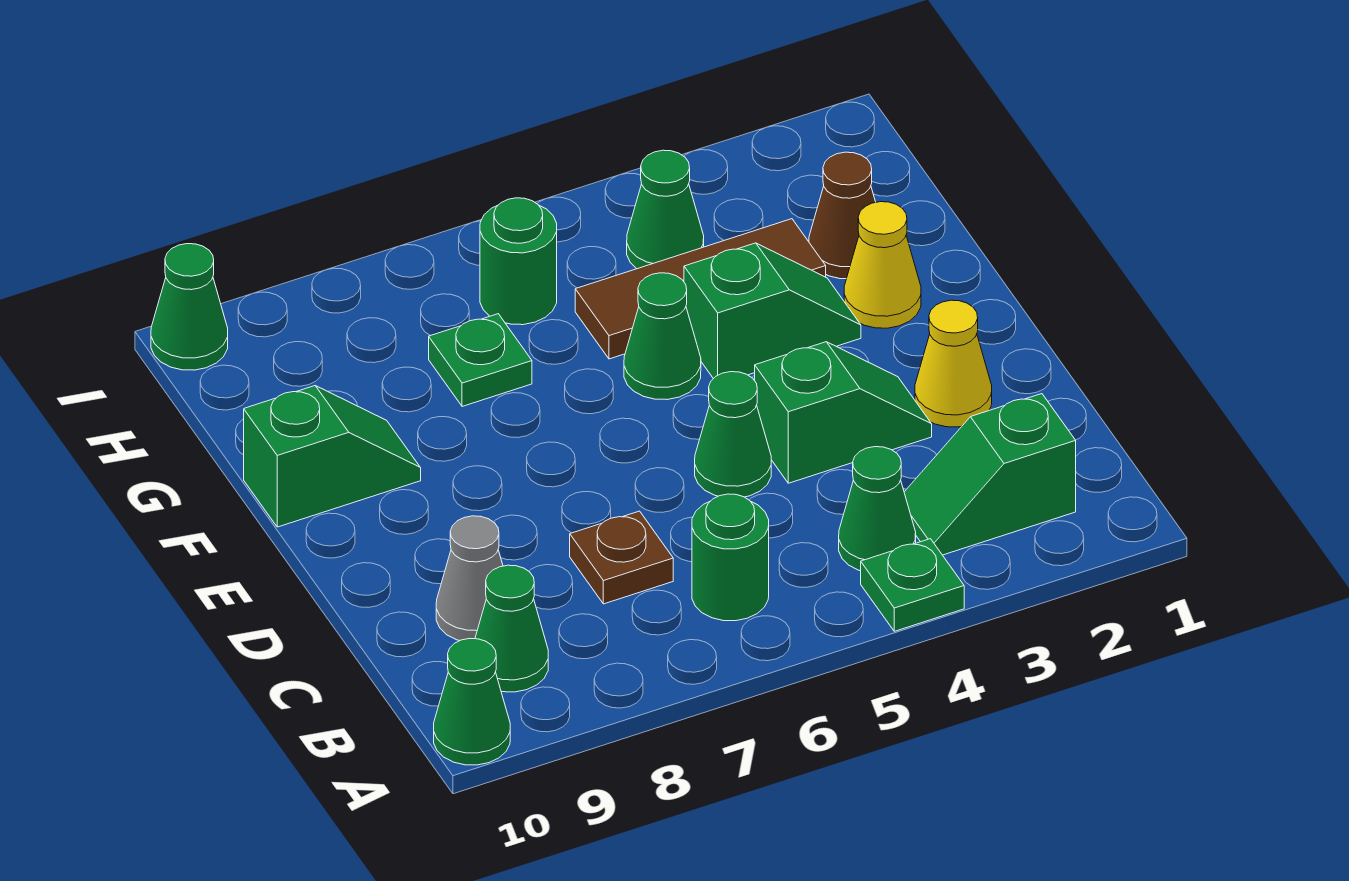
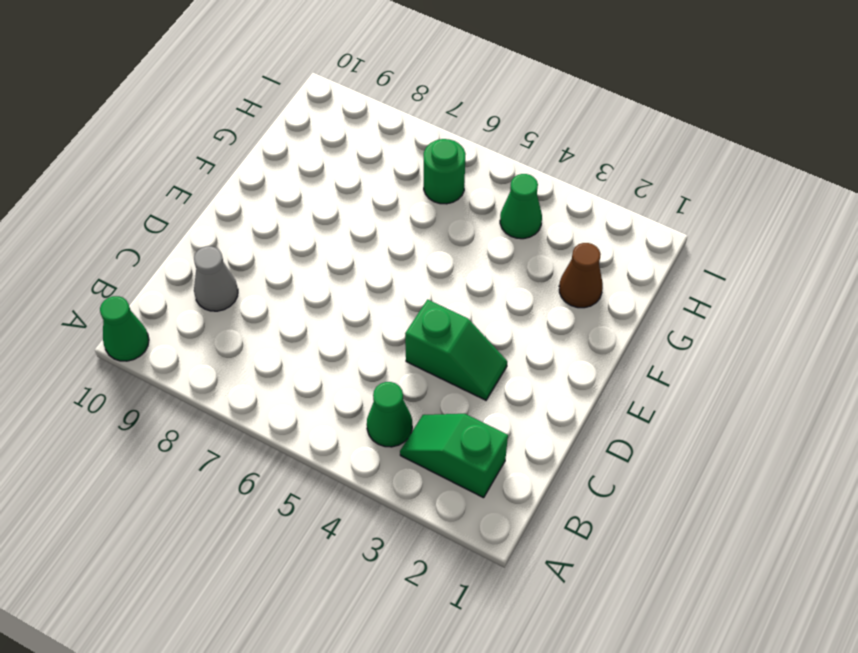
none -> green 1x1 plate [861,539,964,631]
none -> green 1x1 round brick [692,494,769,621]
none -> green 1x1 cone [475,565,548,692]

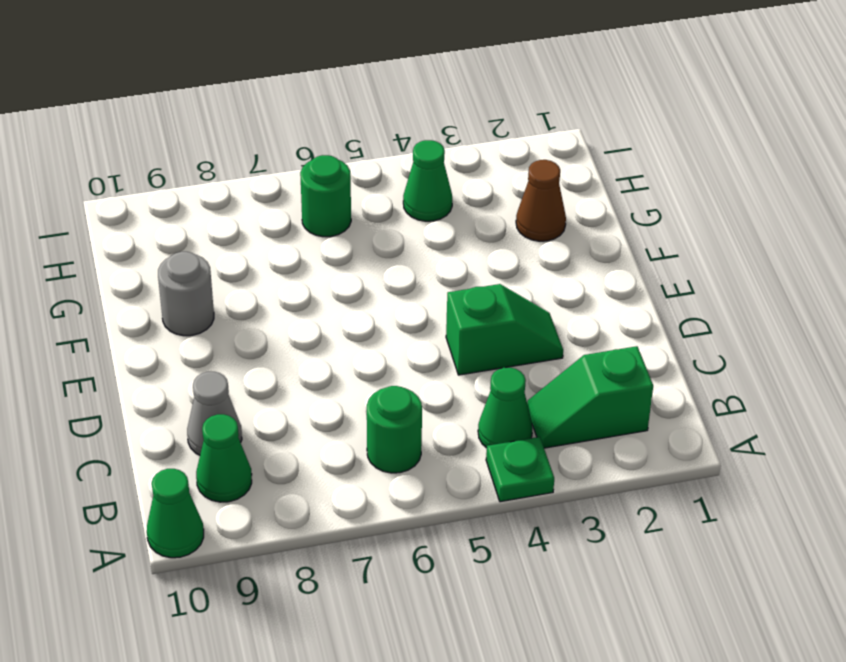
grey 1x1 round brick [158,252,214,336] -> green 1x2 slope [244,386,421,527]
none -> brown 1x1 plate [570,511,673,604]
none -> yellow 1x1 cone [915,300,992,427]
none -> green 1x1 cone [695,372,771,497]

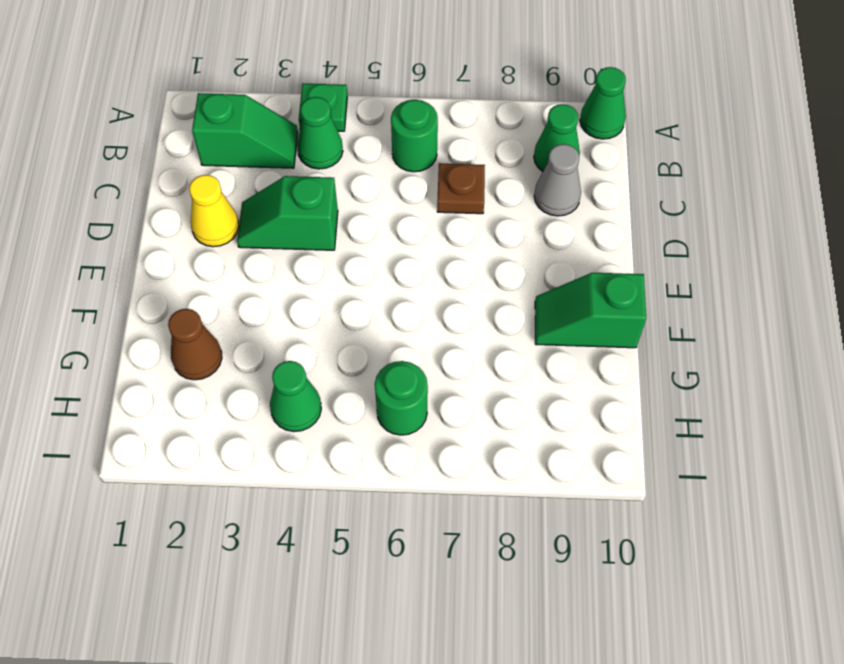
none -> green 1x1 cone [695,372,771,497]
none -> yellow 1x1 cone [844,202,921,328]
none -> green 1x2 slope [684,243,861,379]

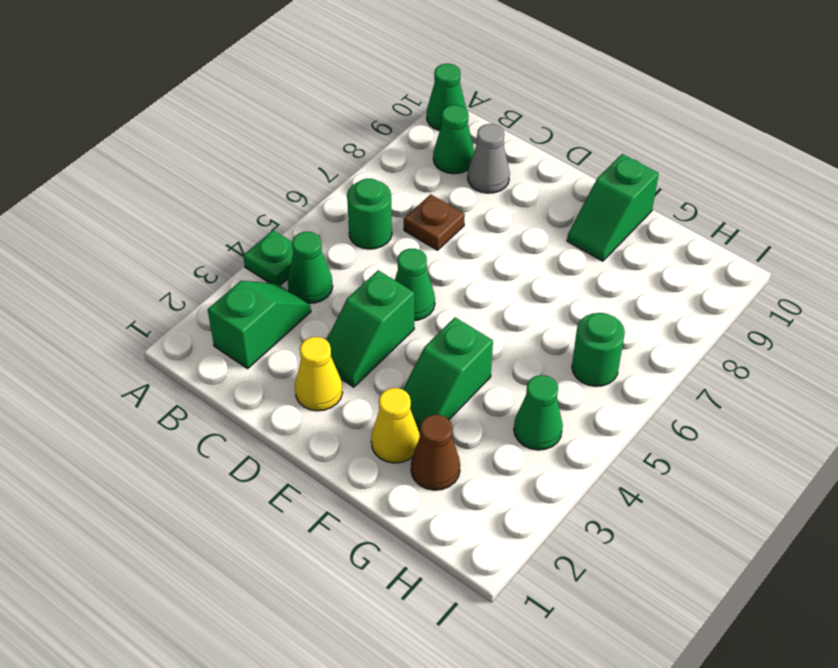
none -> green 1x1 cone [624,273,701,400]
none -> brown 1x3 tile [575,219,826,359]
none -> green 1x1 plate [429,314,532,406]

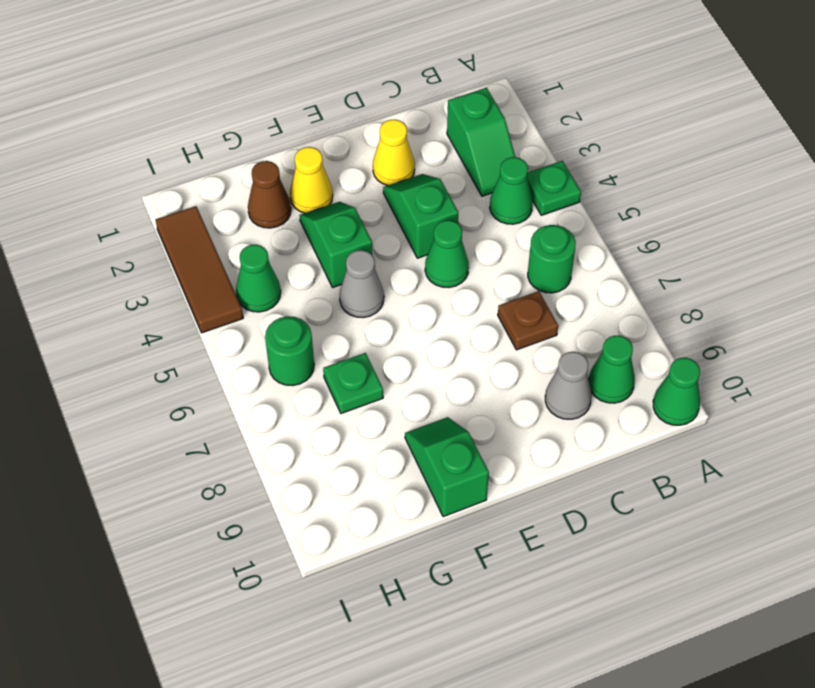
grey 1x1 cone [340,250,384,318] -> green 1x1 cone [624,273,701,400]
brown 1x3 tile [156,206,243,333] -> brown 1x3 tile moved to [575,219,826,359]
none -> green 1x1 cone [151,244,228,370]

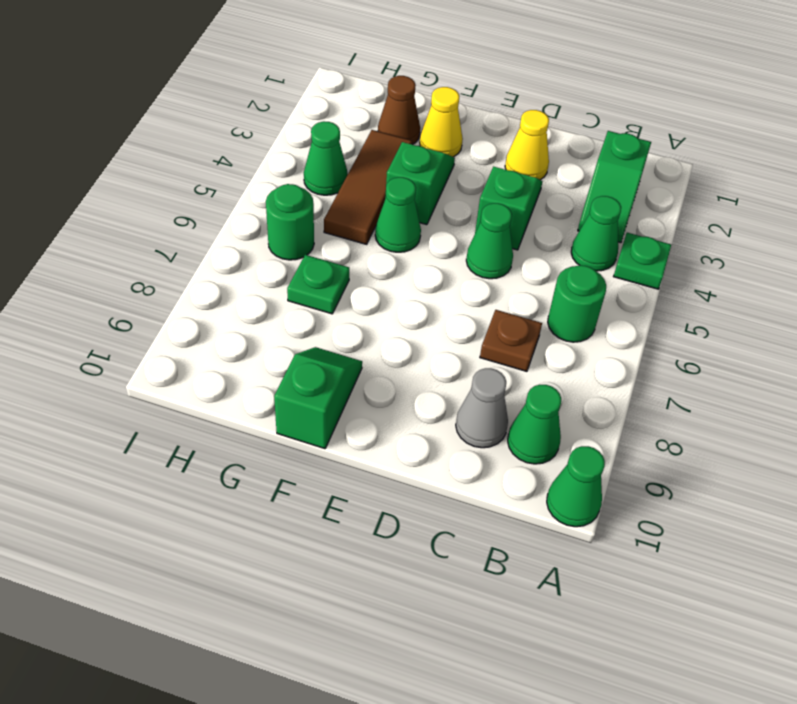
none -> green 1x1 cone [151,244,228,370]

